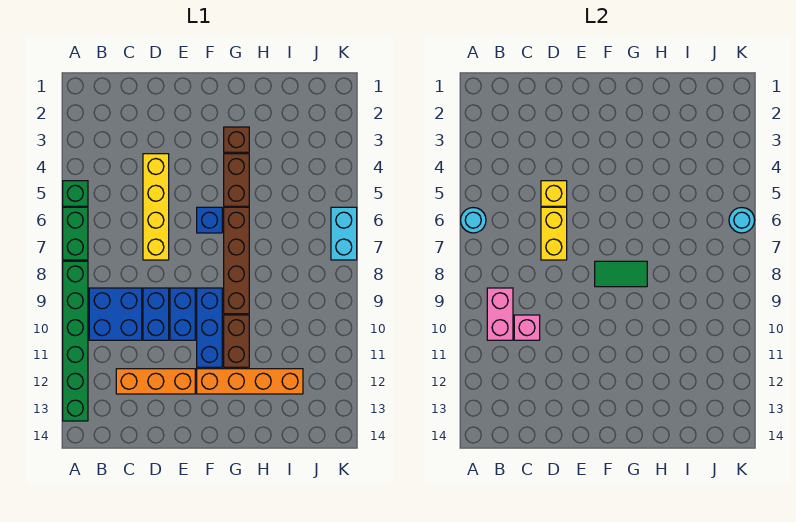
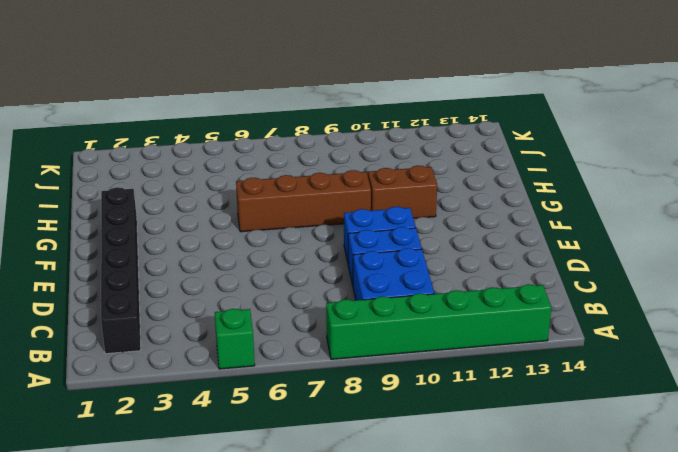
black 1x6 brick [101,187,141,354] -> none
none -> green 1x2 brick [63,207,88,260]
none -> orange 1x3 brick [116,369,195,394]
none -> yellow 1x4 brick [143,154,169,260]

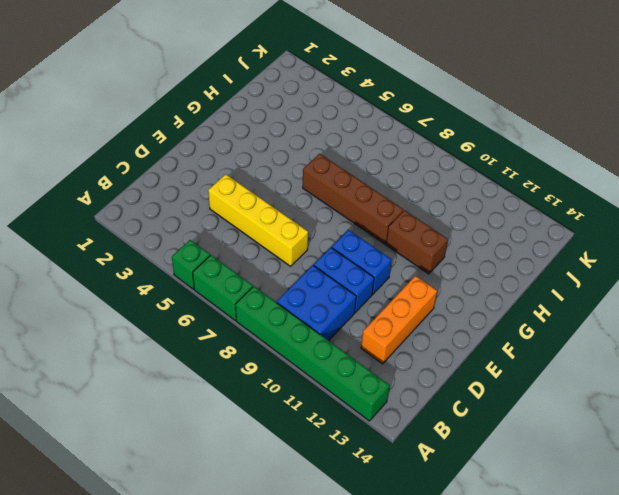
none -> blue 1x1 brick [197,207,222,233]
none -> blue 1x3 brick [197,288,222,367]
none -> orange 1x4 brick [197,369,303,394]

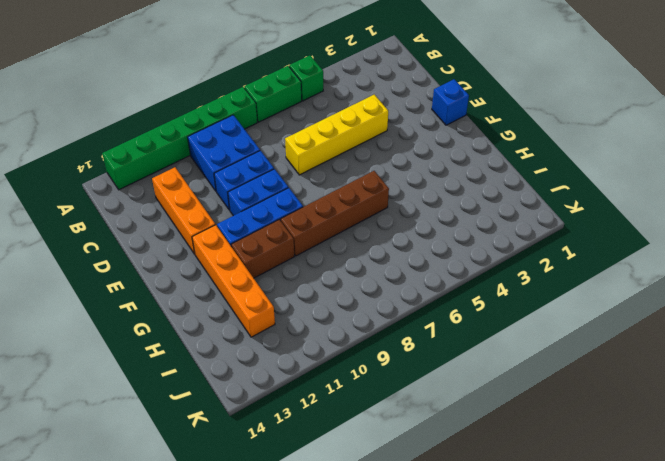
blue 1x1 brick [432,79,469,125] -> blue 1x1 brick moved to [197,207,222,233]
none -> brown 1x1 brick [224,127,249,152]
none -> brown 1x2 brick [224,154,249,206]
none -> cyan 1x2 brick [331,207,357,260]

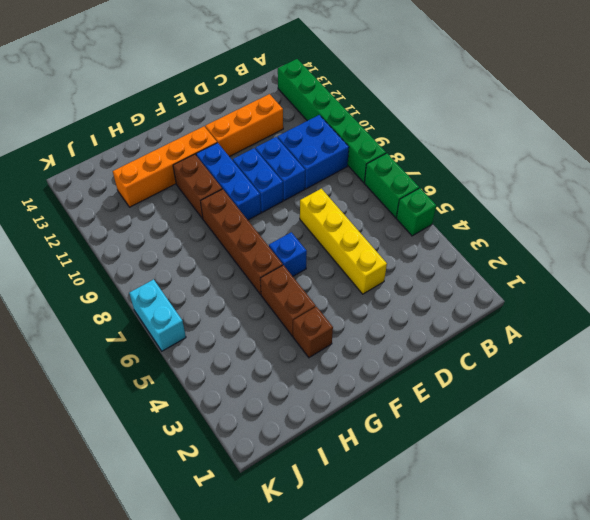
none -> cyan 1x1 round brick [461,208,486,233]
none -> pink 1x2 brick [487,288,513,340]
none -> pink 1x1 brick [514,315,540,340]

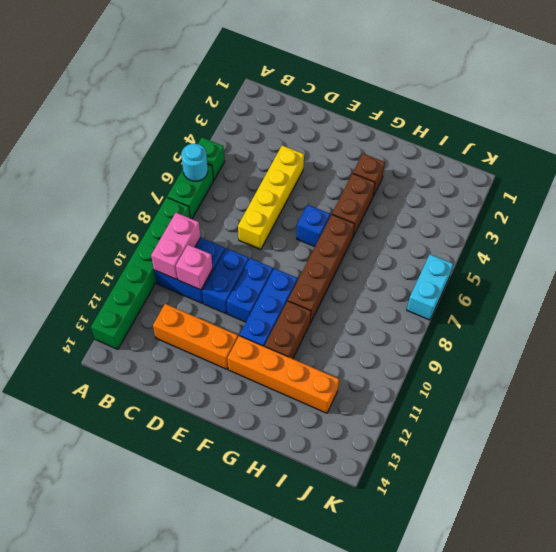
none -> yellow 1x1 brick [541,181,567,206]
none -> yellow 1x2 brick [541,207,567,260]
none -> green 1x2 tile [595,261,647,287]

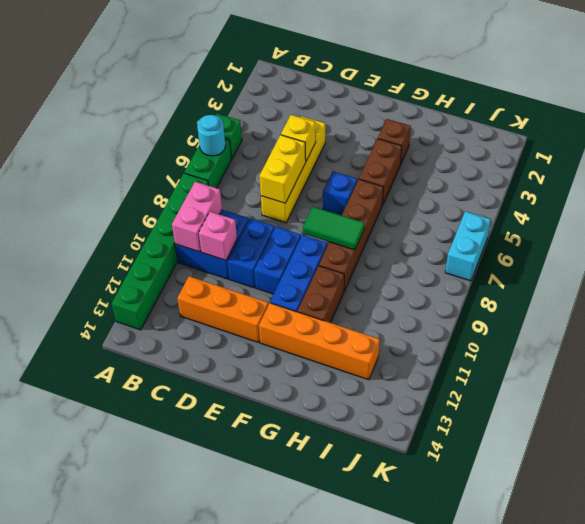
none -> cyan 1x1 round brick [729,208,755,233]

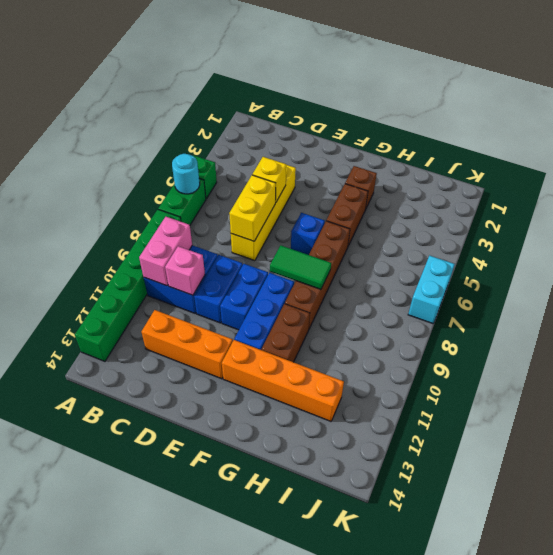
none -> cyan 1x1 round brick [729,208,755,233]

